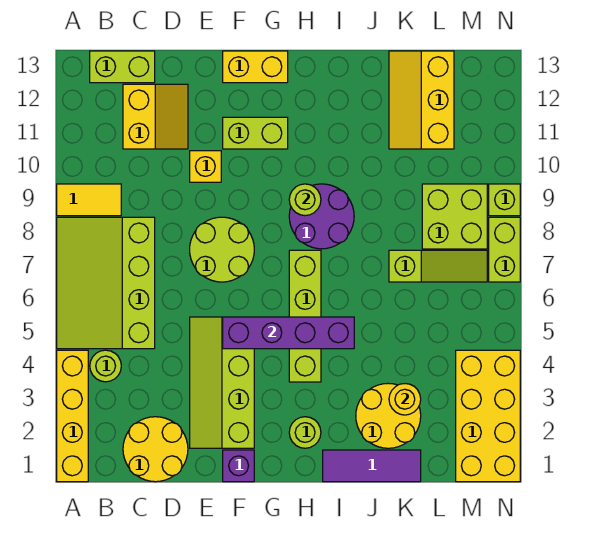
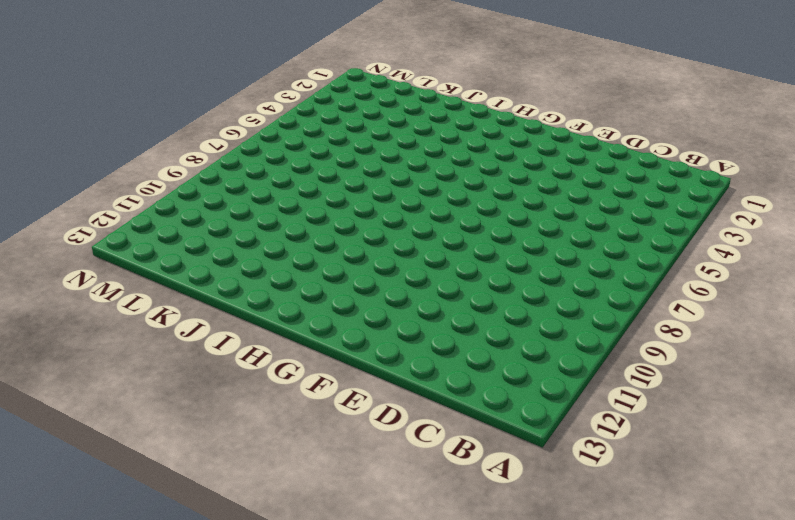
none -> yellow 1x4 brick [57,350,88,482]
none -> lime 3x4 slope [57,217,155,349]
none -> yellow 1x2 tile [57,184,121,216]

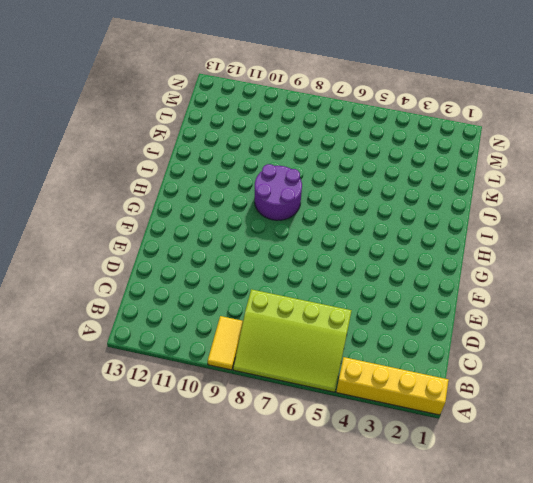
none -> lime 1x1 round brick [90,350,121,382]
none -> lime 1x2 brick [90,51,155,83]
none -> yellow 2x2 round brick [123,417,188,482]

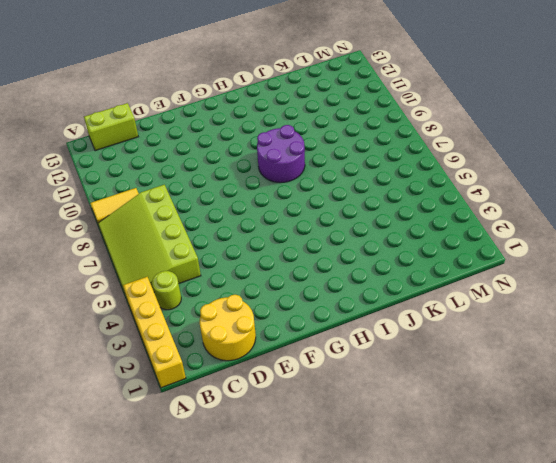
none -> yellow 2x2 slope [123,84,188,149]
none -> lime 2x4 slope [190,317,254,448]
none -> lime 2x2 round brick [190,217,254,282]

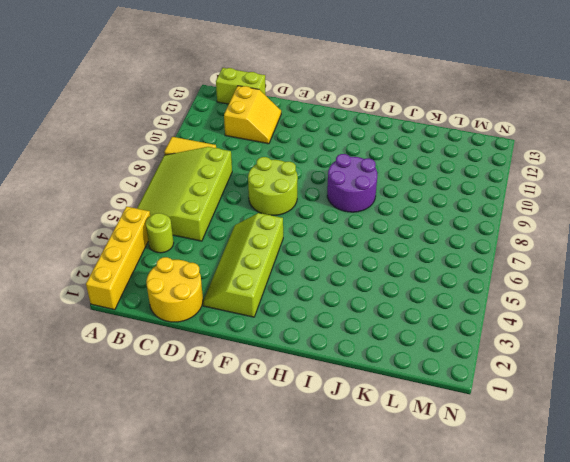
none -> yellow 1x1 brick [190,151,221,182]
none -> purple 1x1 brick [223,450,254,482]
none -> lime 1x2 brick [223,117,288,149]

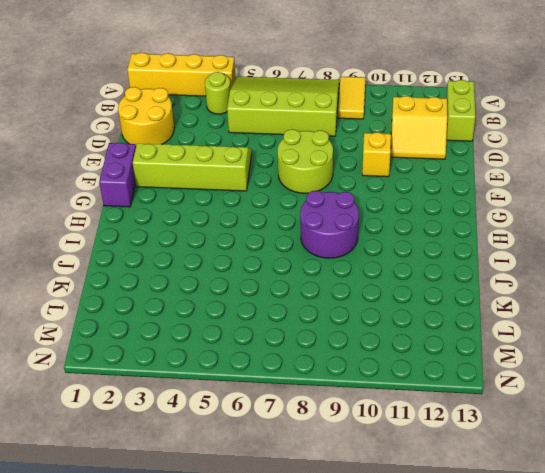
purple 1x2 brick [99,143,136,207] -> purple 1x1 brick [223,450,254,482]
none -> lime 1x2 brick [223,117,288,149]
none -> yellow 1x2 brick [223,51,288,83]
none -> lime 1x1 round brick [289,417,321,448]

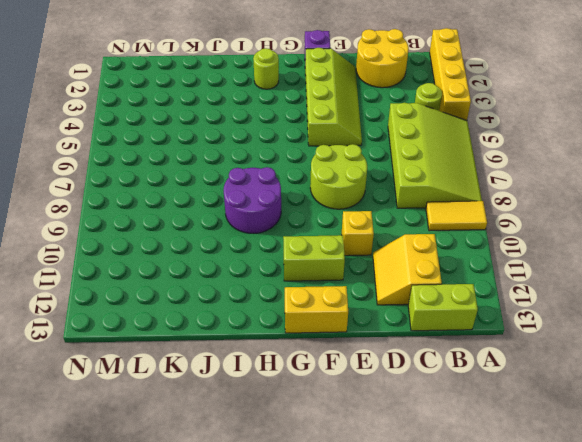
none -> lime 1x4 brick [289,250,321,382]
none -> purple 1x3 tile [323,450,421,482]
none -> yellow 2x2 round brick [356,383,421,448]

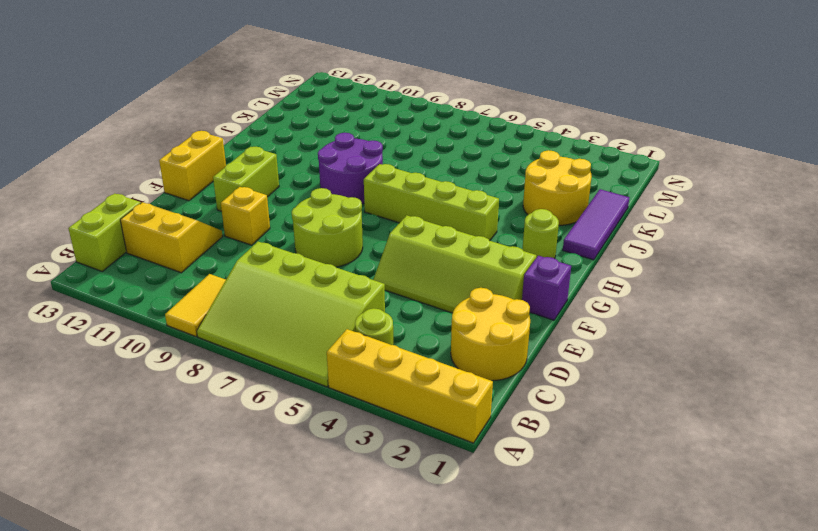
none -> lime 1x3 slope [389,250,487,282]
none -> yellow 2x3 slope [389,51,454,149]
none -> lime 2x2 brick [422,184,487,249]

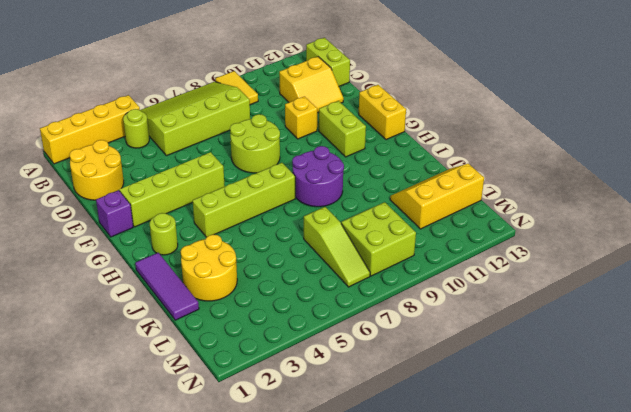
none -> yellow 2x4 brick [456,350,520,482]
none -> lime 1x2 brick [489,217,520,282]
none -> lime 1x1 brick [489,184,520,216]

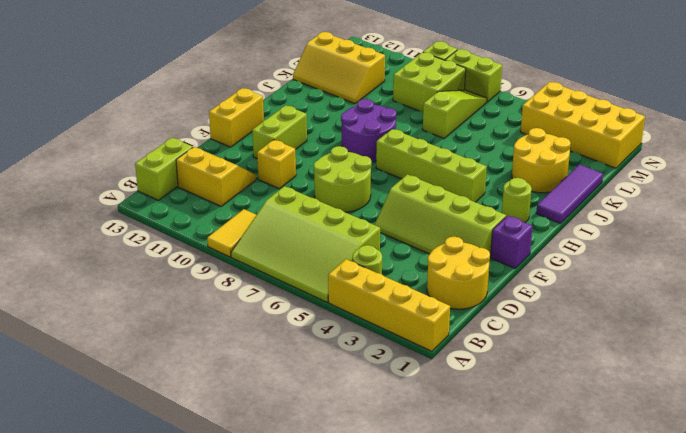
none -> purple 1x4 brick [223,317,354,349]
none -> lime 1x1 round brick [289,184,321,216]
none -> yellow 1x1 round brick [389,384,421,415]

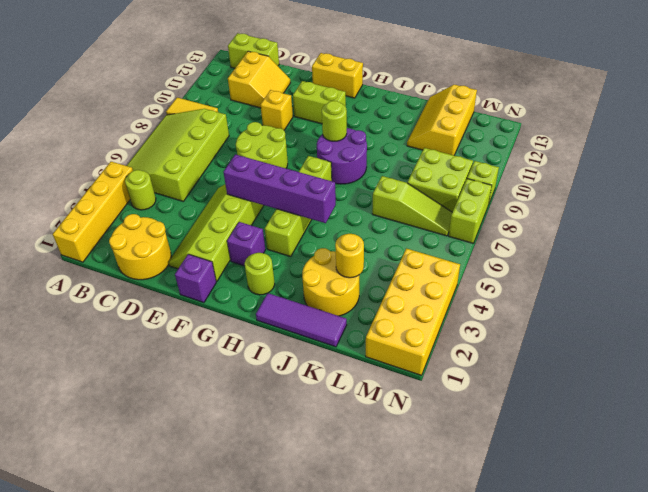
purple 1x1 brick [227,222,265,266] -> none

